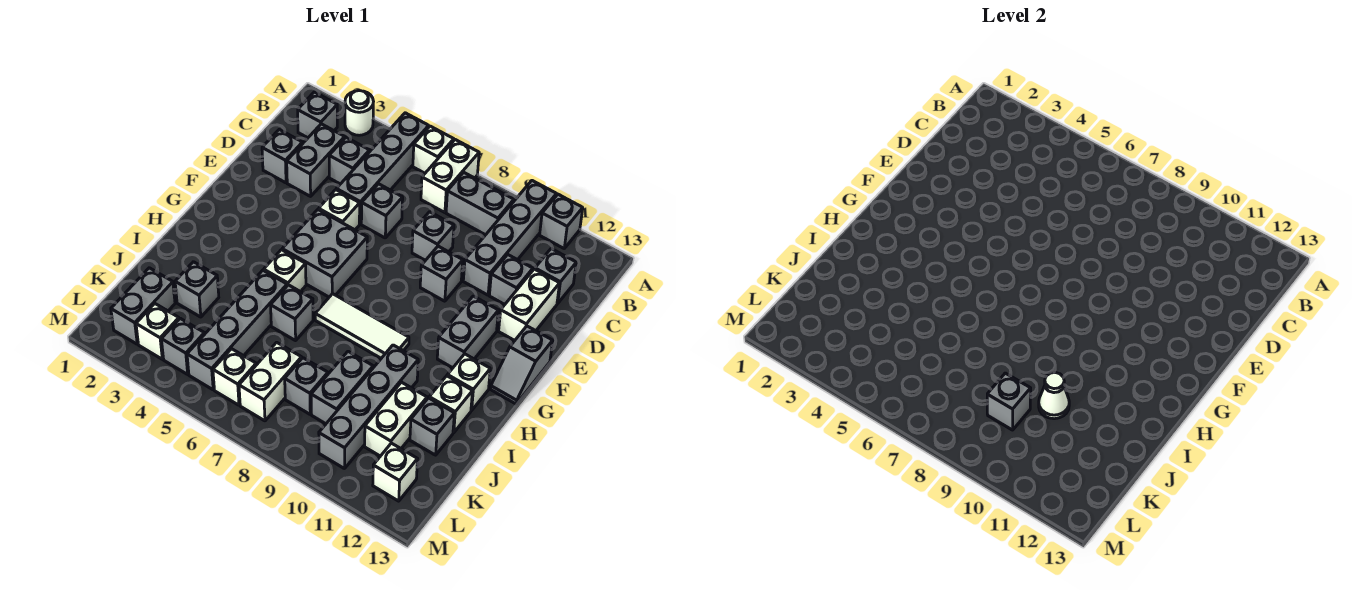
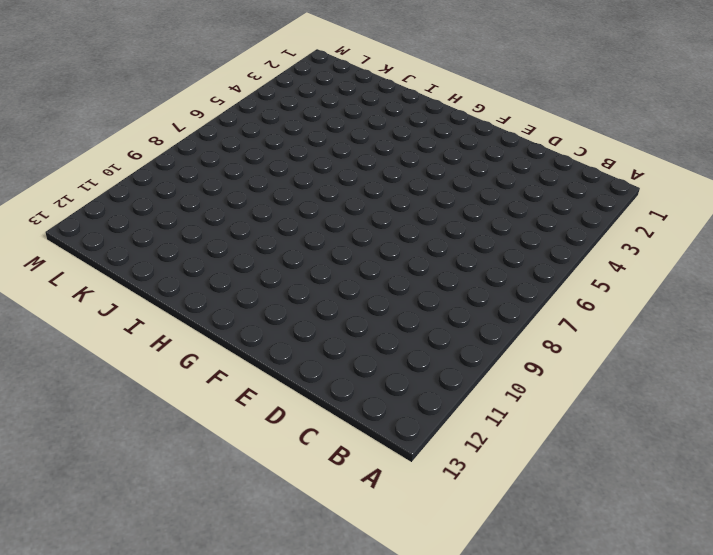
none -> white 1x1 round brick [345,91,373,135]
none -> grey 1x4 brick [336,113,429,224]
none -> white 1x1 brick [413,126,454,173]
none -> white 1x2 brick [421,140,479,213]

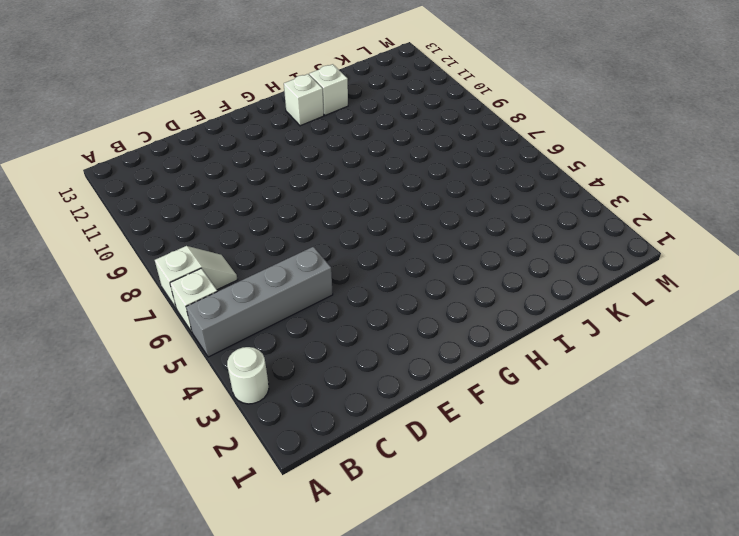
white 1x2 slope [155,246,238,308] -> white 1x2 brick [421,140,479,213]
none -> grey 1x4 brick [463,181,556,295]
none -> grey 1x1 brick [540,194,583,248]
none -> grey 1x1 brick [298,92,337,138]
none -> grey 1x2 brick [446,172,514,235]

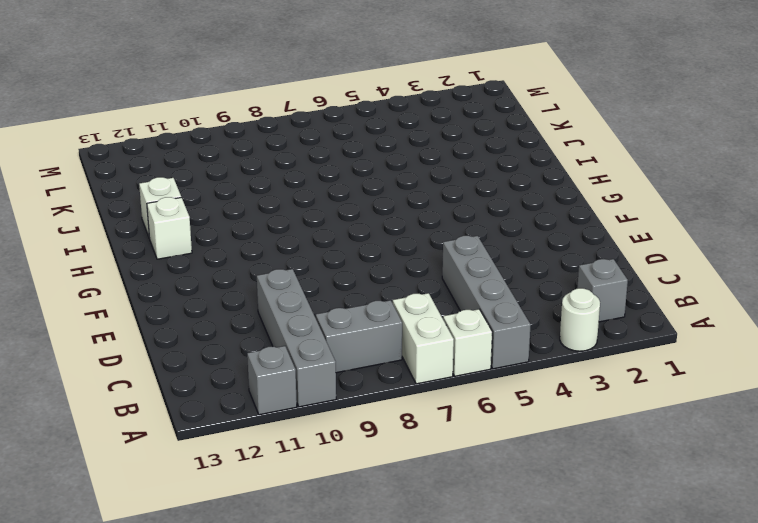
none -> grey 1x2 brick [287,124,345,196]
none -> grey 1x1 brick [329,137,370,184]
none -> grey 1x1 brick [535,249,576,304]
none -> grey 1x1 brick [262,130,302,183]

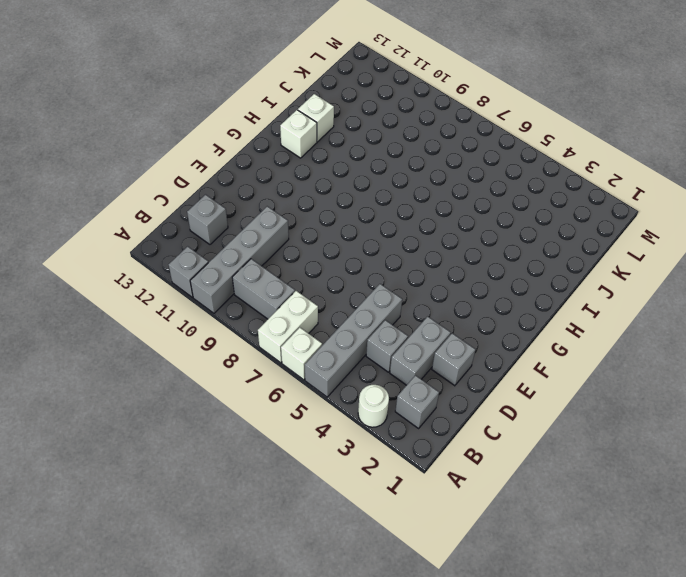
none -> grey 1x1 brick [361,184,403,238]
none -> grey 1x1 brick [412,212,454,260]
none -> grey 1x1 brick [489,255,533,305]
none -> white 1x2 brick [499,269,560,341]

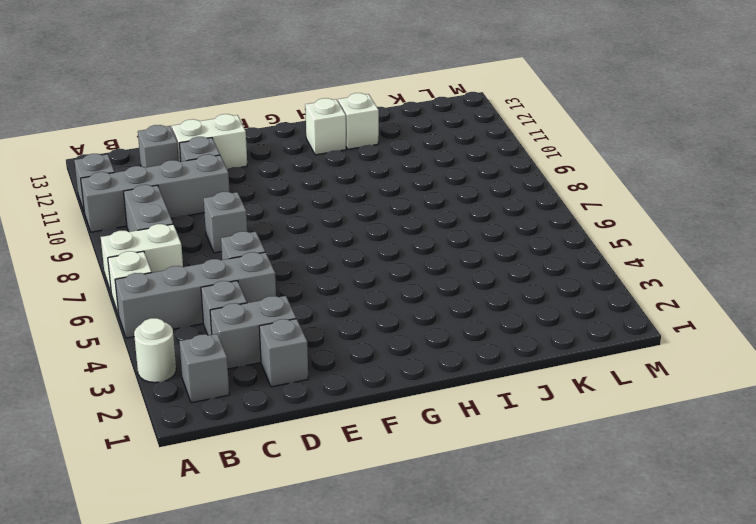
none -> white 1x1 brick [319,190,360,230]
none -> grey 1x1 brick [420,246,463,301]
none -> grey 2x2 brick [282,210,367,297]
none -> grey 1x2 brick [437,296,498,368]

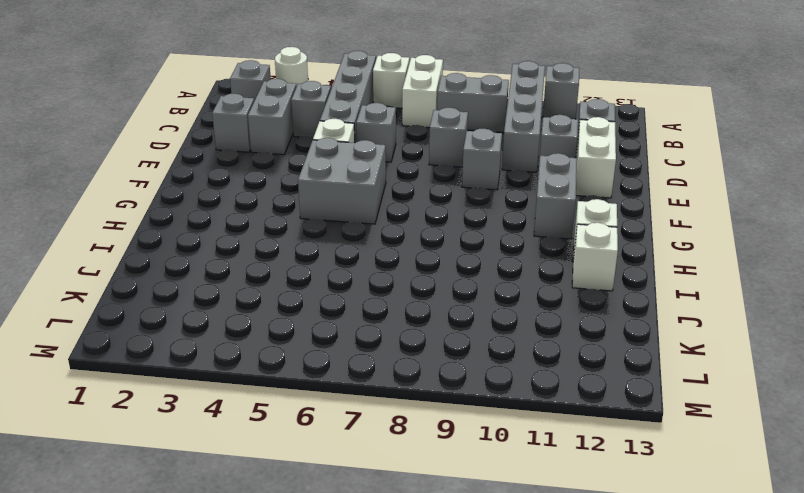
none -> grey 1x2 slope [491,326,553,404]
none -> white 1x1 brick [264,250,306,292]
none -> white 1x3 tile [315,294,409,358]
none -> grey 1x4 brick [187,270,287,390]

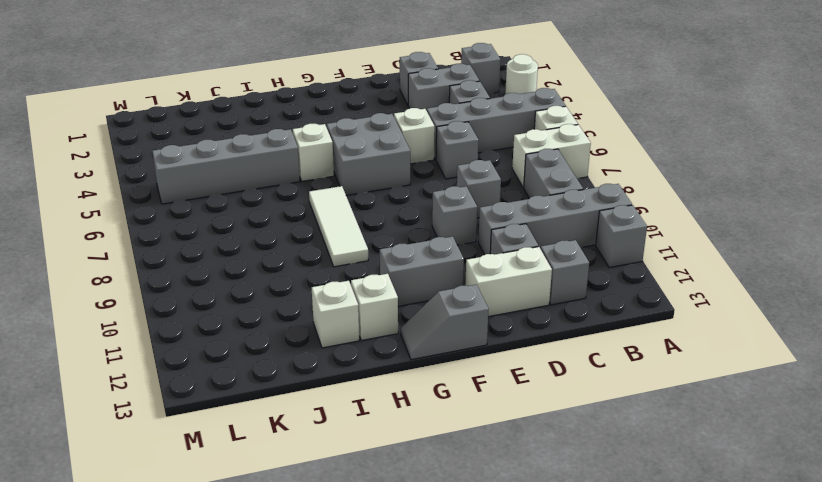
none -> grey 1x1 brick [271,285,313,341]
none -> grey 1x4 brick [319,345,418,469]
none -> grey 1x1 brick [175,262,219,317]
none -> grey 1x2 brick [311,351,373,424]

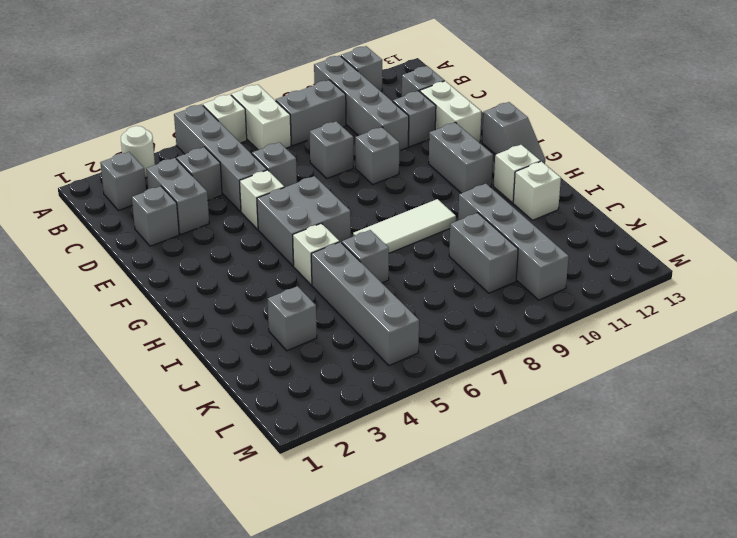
none -> white 1x2 brick [365,382,427,456]
none -> grey 1x1 brick [410,398,454,455]
none -> grey 1x2 brick [111,268,175,344]
none -> white 1x2 brick [239,342,302,421]

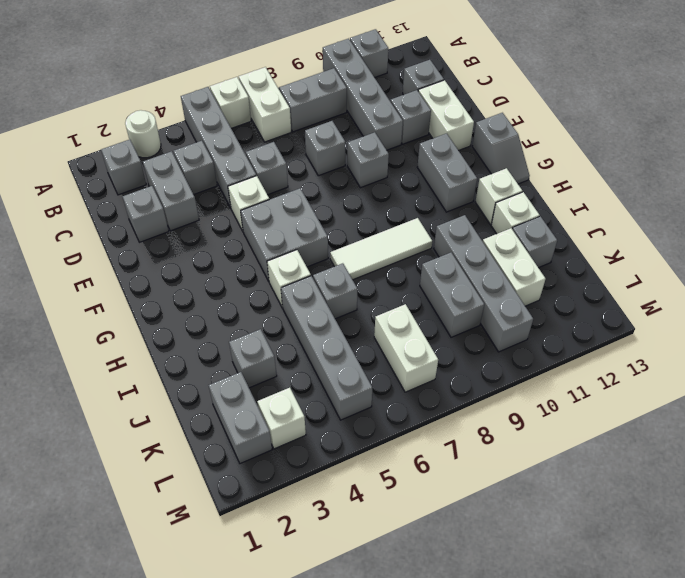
none -> grey 1x1 brick [285,358,328,414]
none -> grey 1x1 brick [161,318,205,374]
none -> white 1x1 brick [213,349,256,405]
none -> white 1x1 brick [373,443,417,501]

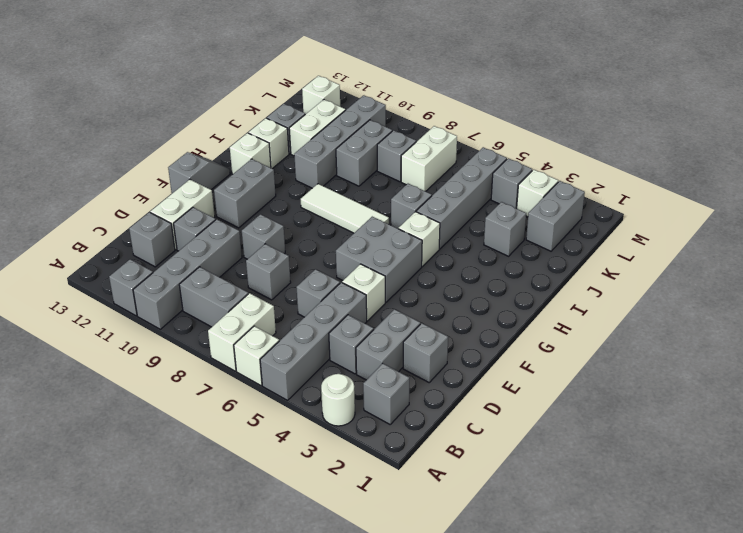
none -> white 1x1 brick [213,349,256,405]
none -> white 1x1 cone [1039,373,1069,419]
none -> grey 1x1 brick [987,373,1031,430]

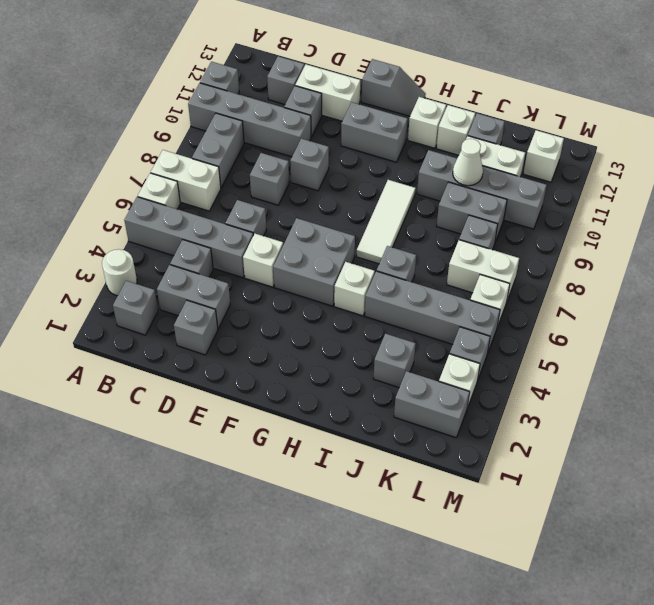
none -> grey 1x1 brick [987,373,1031,430]

